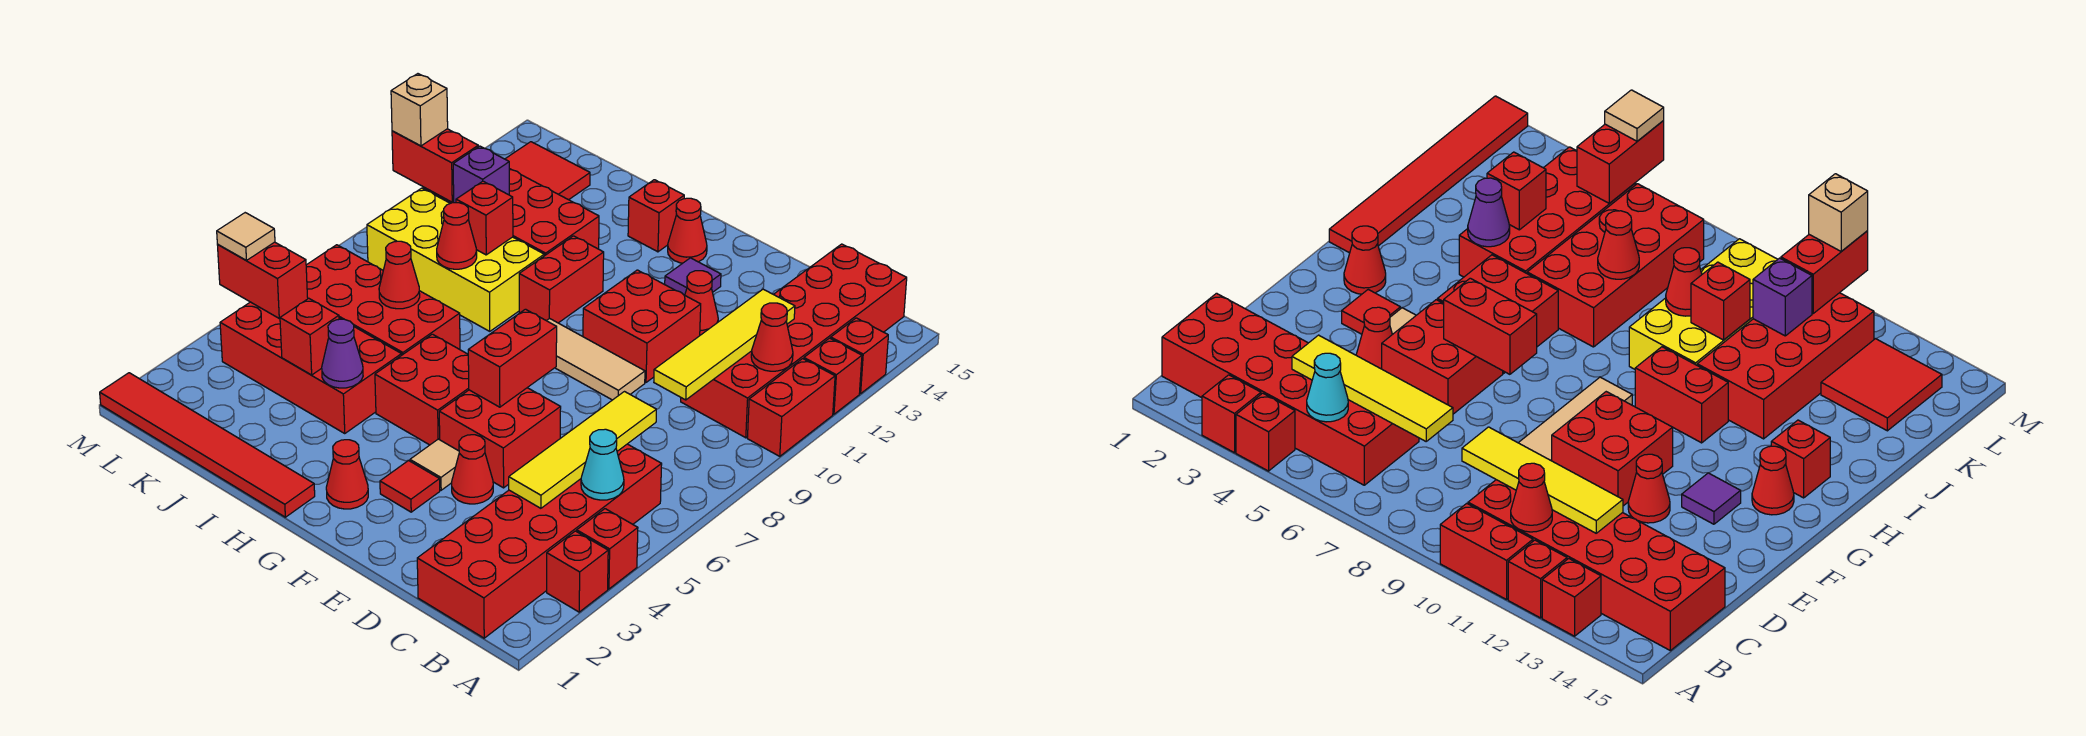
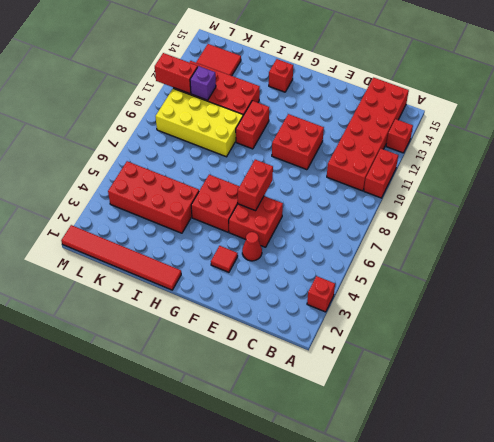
none -> red 1x1 brick [577,509,638,589]
none -> red 1x1 brick [804,338,862,414]
none -> red 2x6 brick [417,444,662,638]
none -> tan 1x3 tile [547,318,645,400]

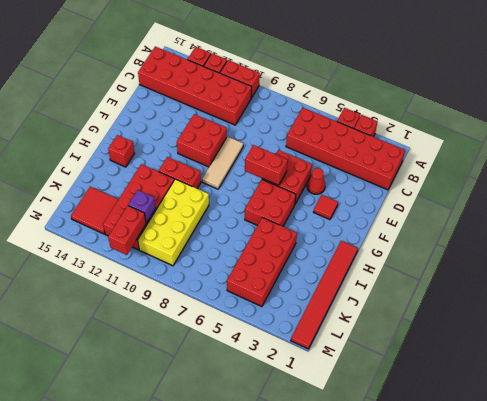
none -> red 1x1 cone [685,271,718,335]
none -> tan 1x1 tile [410,439,459,490]
none -> purple 1x1 tile [665,258,721,295]
none -> red 1x1 cone [326,440,368,509]

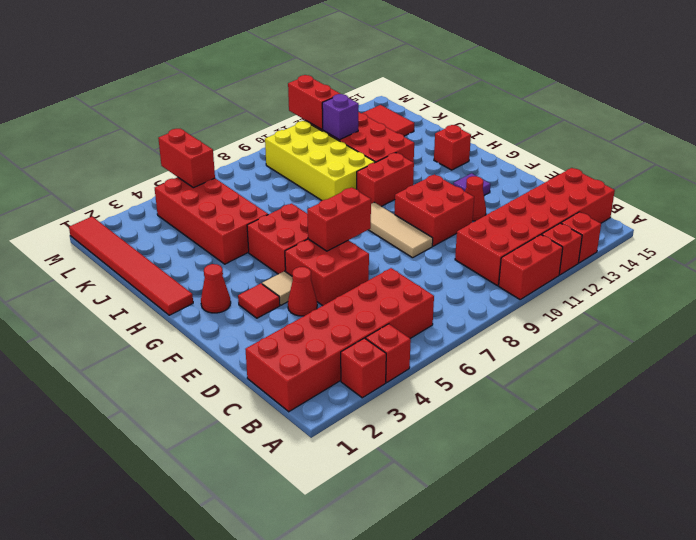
none -> red 1x1 cone [668,198,707,263]
none -> red 2x4 brick [306,245,460,355]
none -> cyan 1x1 cone [581,429,624,500]
none -> red 1x1 cone [751,303,793,371]

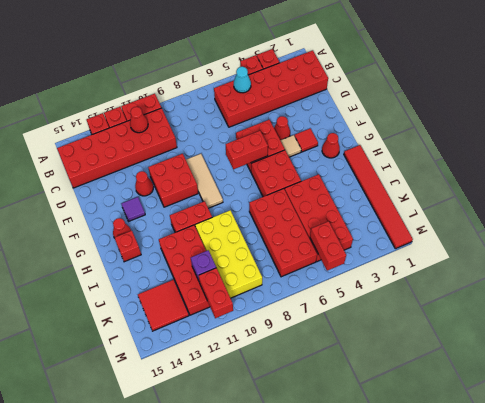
none -> yellow 1x4 tile [509,392,656,508]
none -> yellow 1x4 tile [654,289,795,400]
none -> purple 1x1 cone [322,319,363,388]
none -> red 1x1 brick [280,298,339,375]

